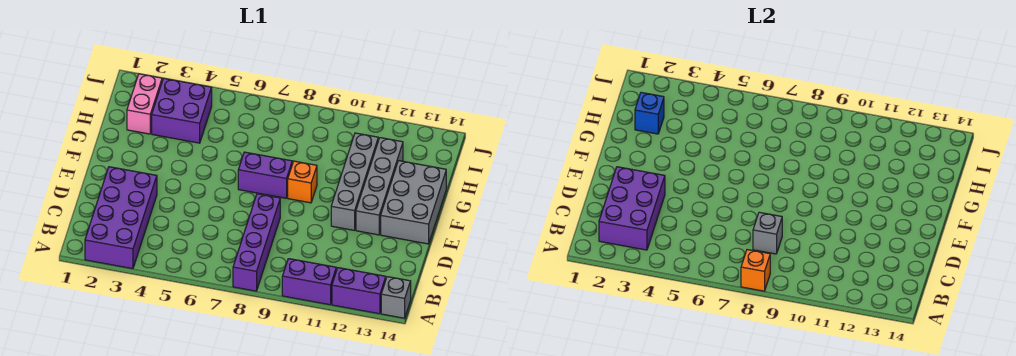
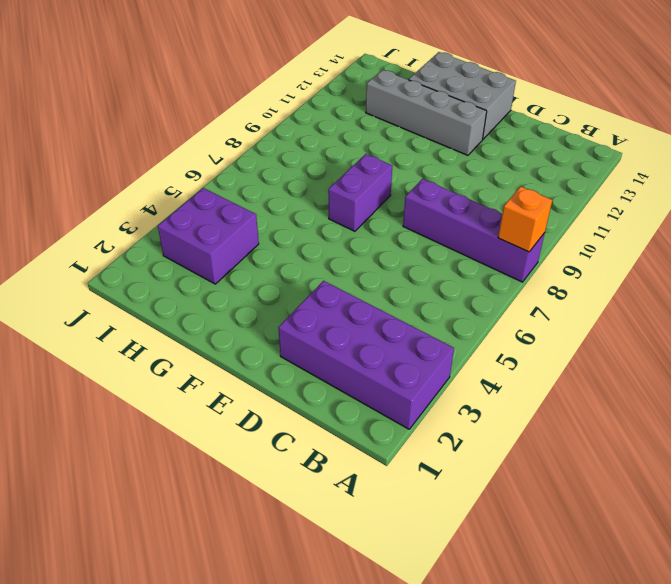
none -> purple 1x2 brick [282,259,336,305]
none -> purple 1x2 brick [332,268,386,314]
none -> grey 1x1 brick [381,277,411,318]

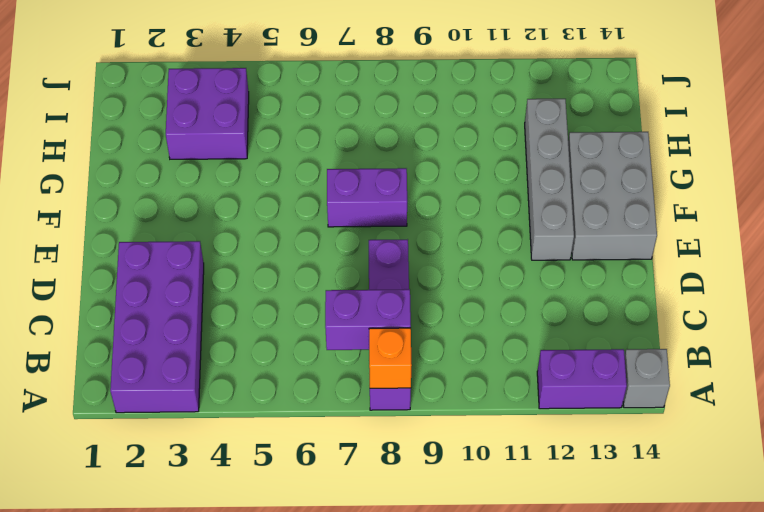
purple 1x2 brick [325,289,411,350] -> purple 1x2 brick moved to [282,259,336,305]
none -> grey 1x4 brick [331,133,378,230]
none -> orange 1x1 brick [288,161,317,203]
none -> pink 1x2 brick [127,74,162,134]

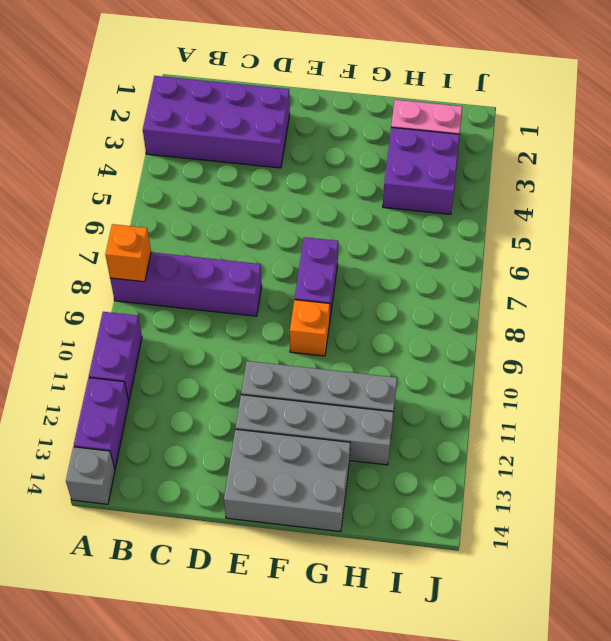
none -> purple 2x3 brick [599,167,665,250]
none -> grey 1x1 brick [753,212,782,254]
none -> blue 1x1 brick [635,92,664,134]

